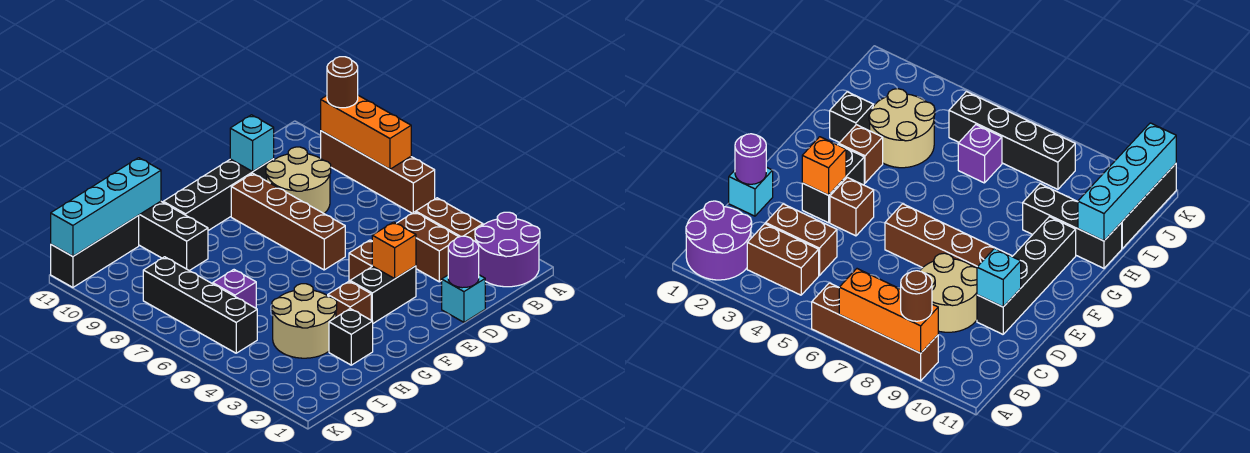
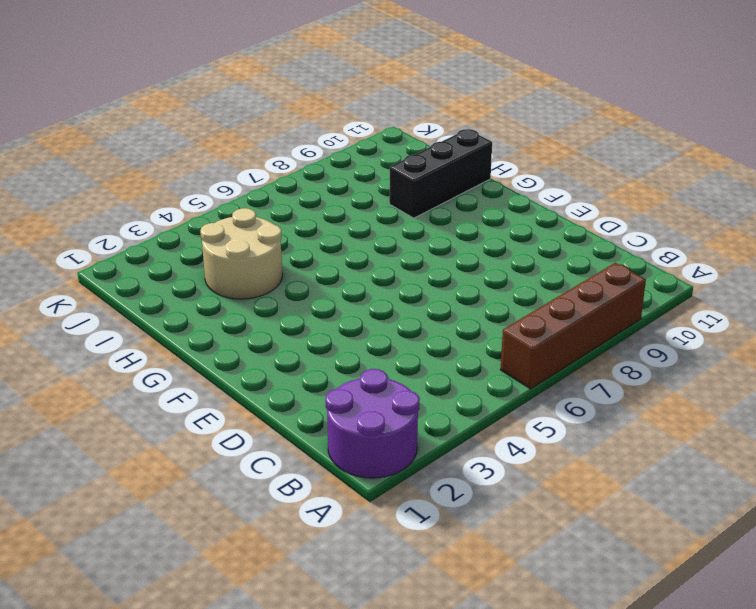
none -> brown 1x2 brick [416,198,483,242]
none -> brown 1x2 brick [396,212,458,282]
none -> tan 2x2 round brick [266,147,331,213]

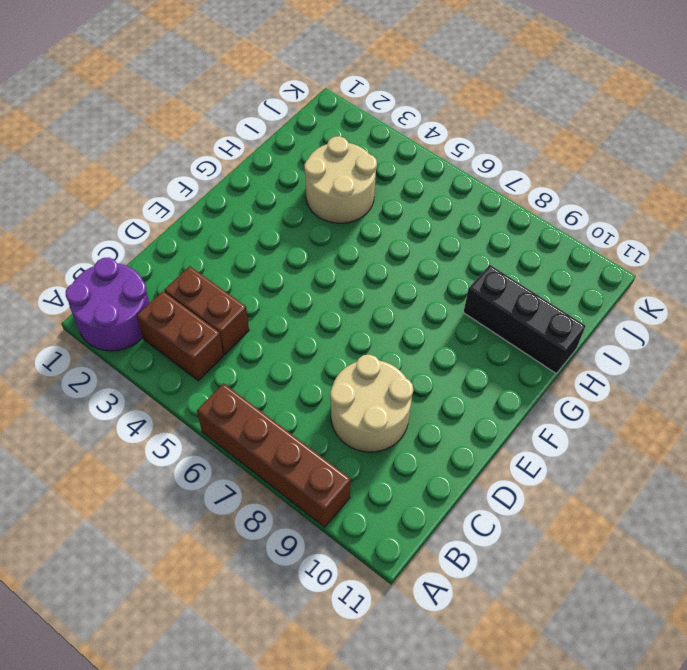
none -> cyan 1x1 brick [442,275,485,322]
none -> black 1x4 brick [163,159,274,231]
none -> black 1x2 brick [350,266,416,323]

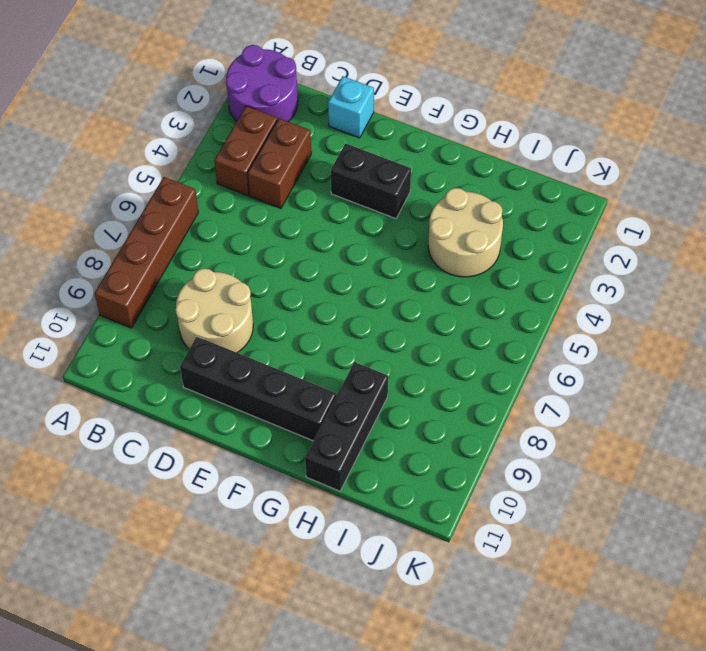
none -> brown 1x1 brick [349,240,372,281]
none -> brown 1x4 brick [231,173,345,270]
none -> brown 1x1 brick [328,281,371,320]

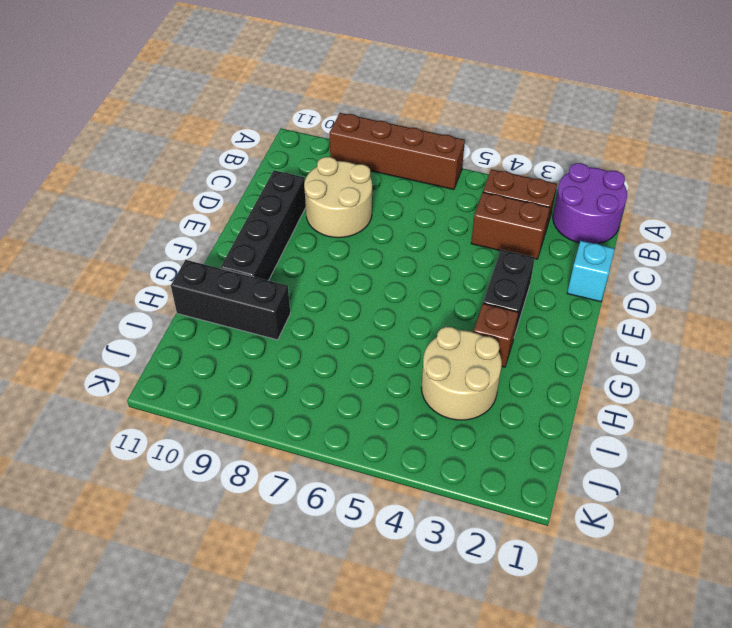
none -> brown 1x1 brick [349,240,372,281]
none -> brown 1x4 brick [231,173,345,270]
none -> black 1x1 brick [329,309,373,365]

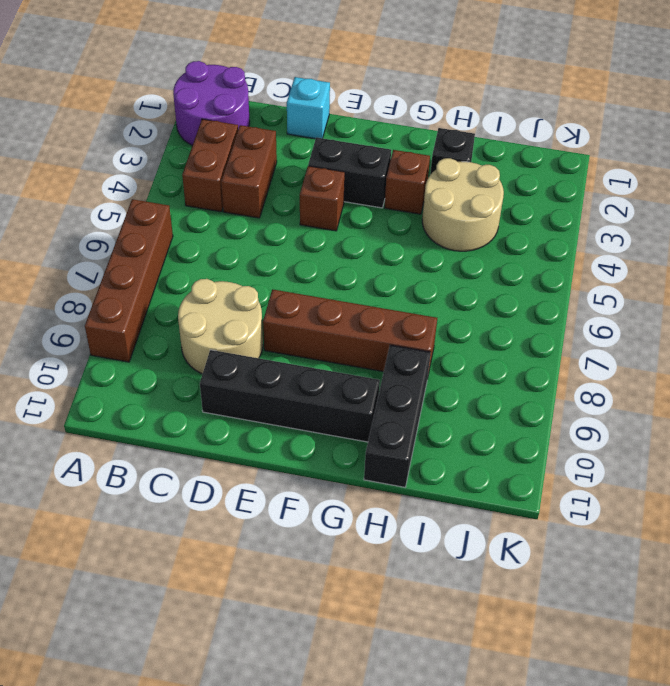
brown 1x4 brick [263,289,437,379] -> brown 1x4 brick turned to [231,173,345,270]
none -> purple 1x1 brick [213,270,256,308]
none -> black 1x3 brick [51,216,139,287]
none -> black 1x4 brick [143,257,257,353]

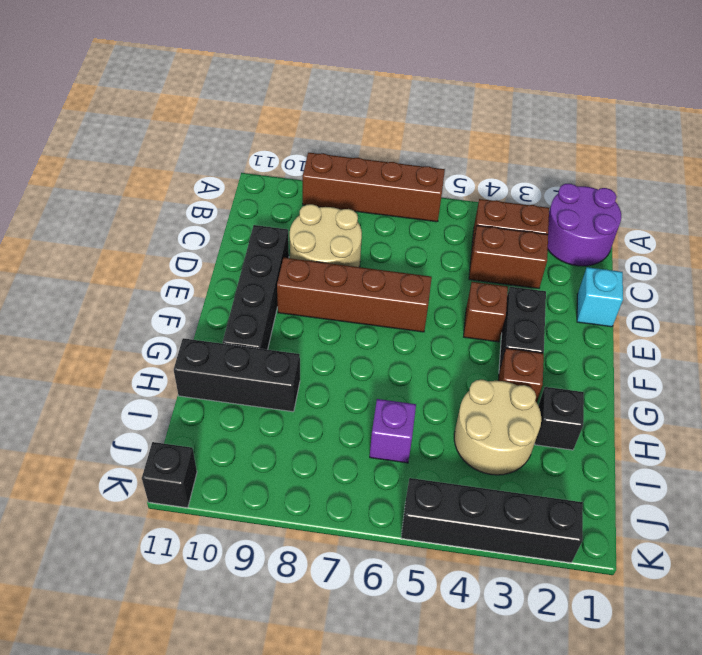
black 1x4 brick [401,478,583,563] -> black 1x4 brick moved to [143,257,257,353]
black 1x1 brick [142,442,197,508] -> black 1x3 brick [51,216,139,287]
none -> orange 1x3 brick [321,95,411,169]
none -> purple 1x1 round brick [448,236,479,288]
none -> cyan 1x1 brick [230,115,274,171]

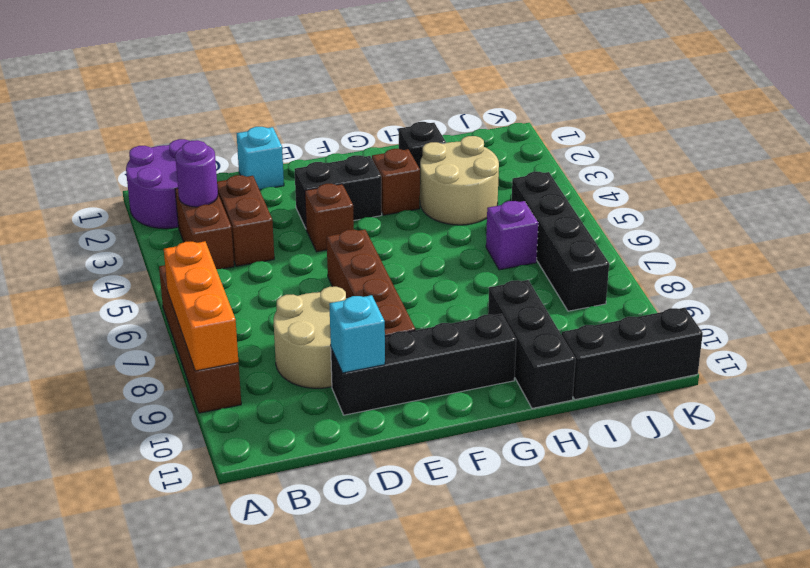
purple 1x1 round brick [175,140,218,207] -> purple 1x1 round brick moved to [448,236,479,288]
none -> orange 1x1 brick [372,222,416,278]
none -> cyan 1x4 brick [51,158,161,256]
none -> brown 1x1 round brick [327,57,358,108]

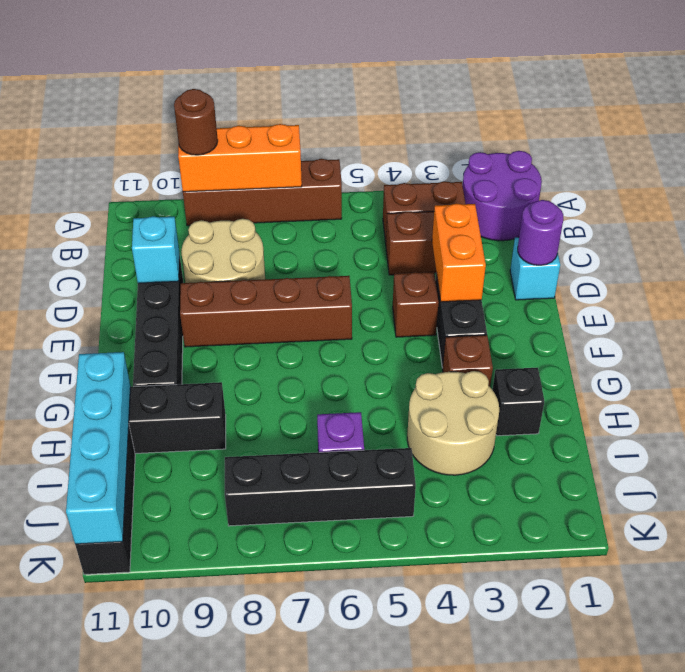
orange 1x2 brick [432,204,486,302] -> orange 1x1 brick [372,222,416,278]

